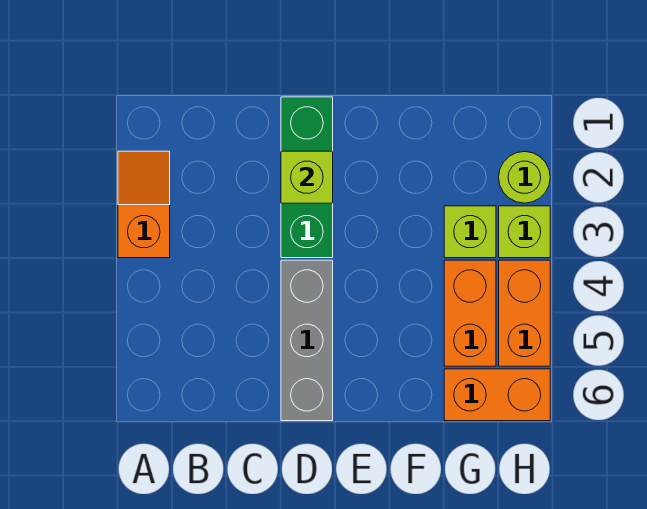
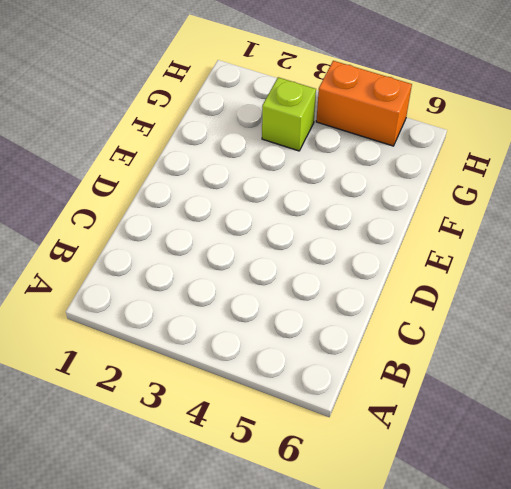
none -> orange 1x2 slope [118,151,170,258]
none -> green 1x3 brick [281,97,333,258]

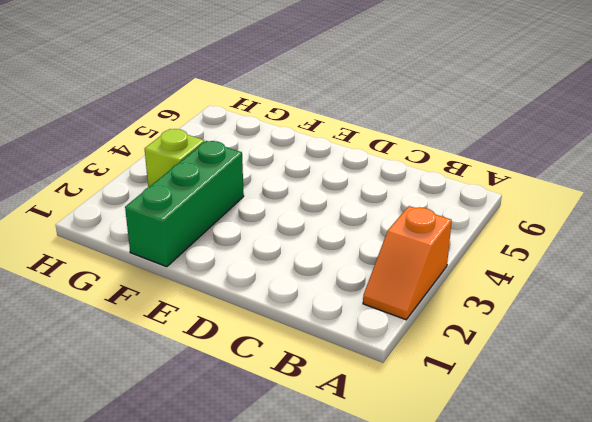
green 1x3 brick [125,141,244,267] -> green 1x3 brick moved to [281,97,333,258]
none -> grey 1x3 brick [281,260,333,421]
none -> orange 1x2 brick [444,260,496,366]

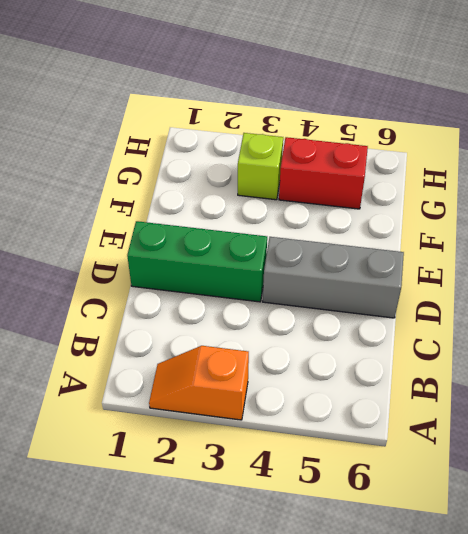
red 1x2 brick [279,137,368,209] -> orange 1x2 brick [444,260,496,366]
none -> orange 1x2 brick [444,369,550,421]
none -> lime 1x1 round brick [499,152,550,203]

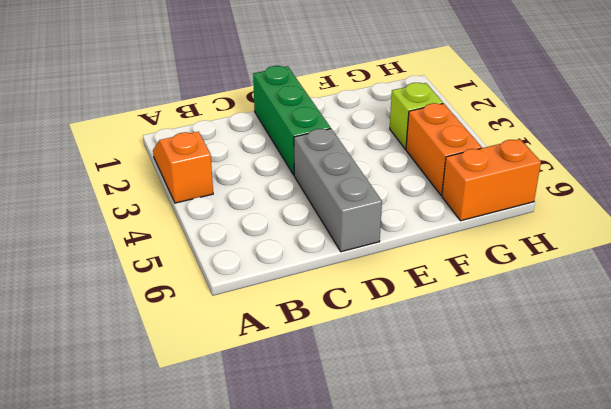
none -> lime 1x1 round brick [499,152,550,203]
none -> lime 1x1 brick [499,206,550,258]

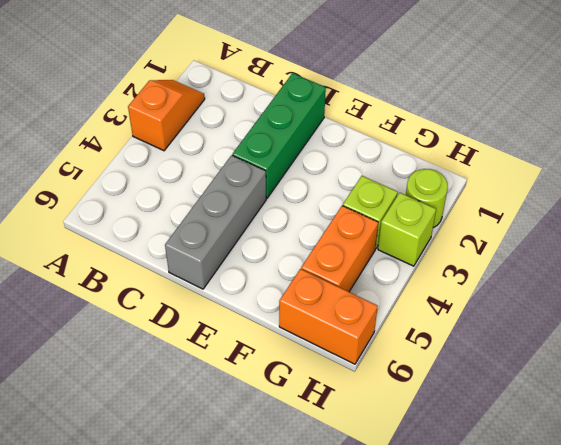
none -> orange 1x2 brick [499,260,550,366]
none -> lime 1x1 brick [281,151,333,203]

